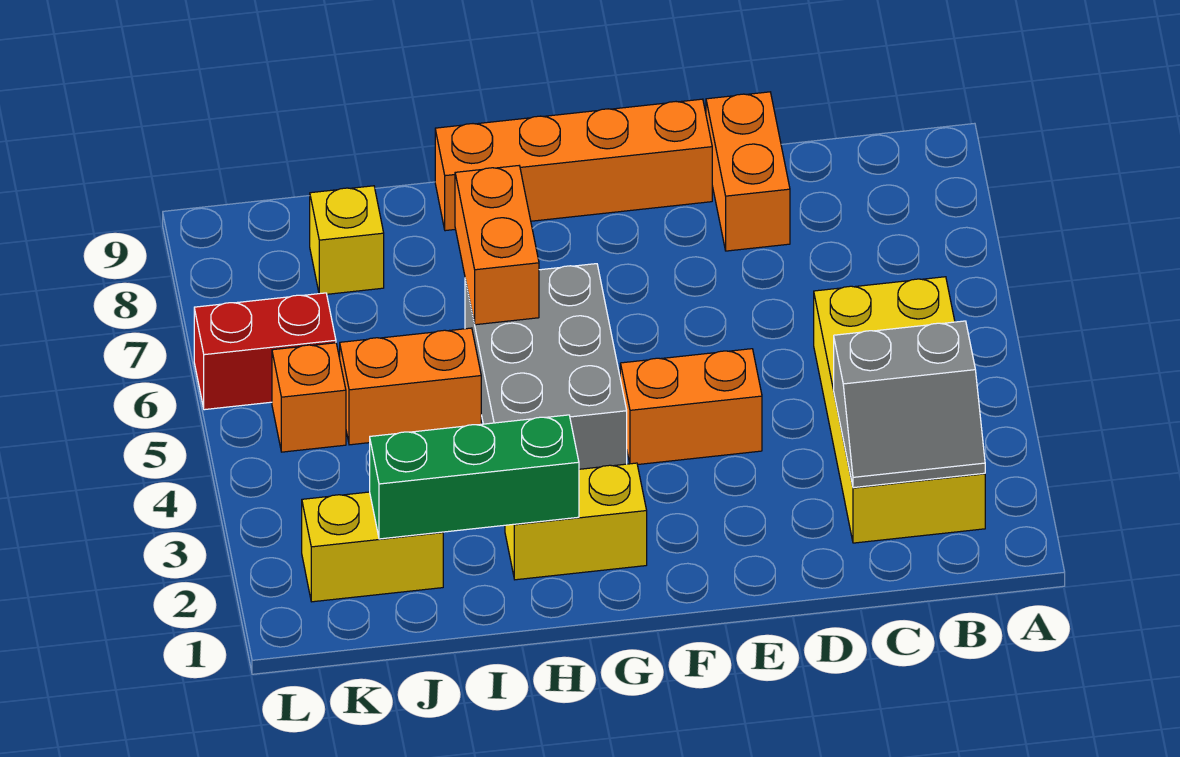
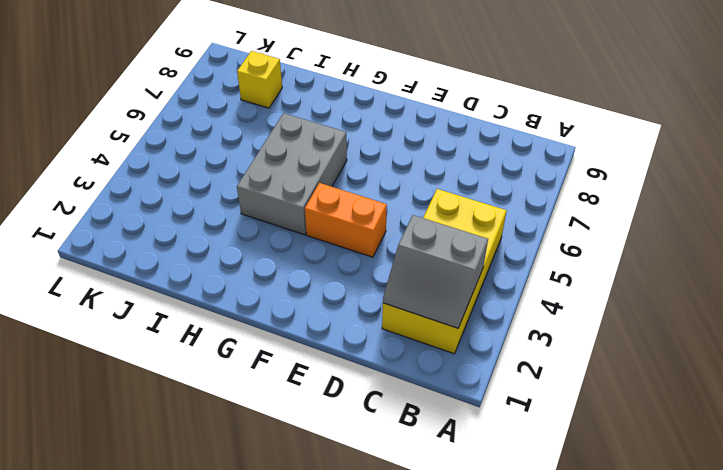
none -> orange 1x2 brick [706,92,790,251]
none -> orange 1x4 brick [435,99,712,231]
none -> yellow 1x2 brick [505,463,647,580]

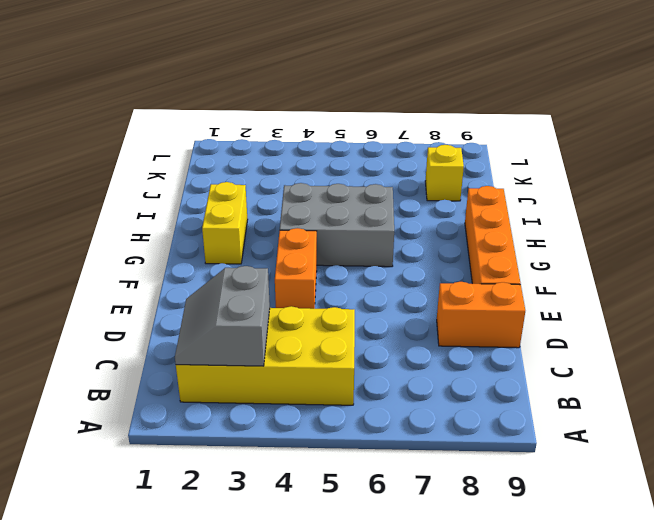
none -> orange 1x2 brick [340,328,481,445]
none -> yellow 1x2 brick [302,492,443,602]
none -> orange 1x1 brick [272,343,346,452]

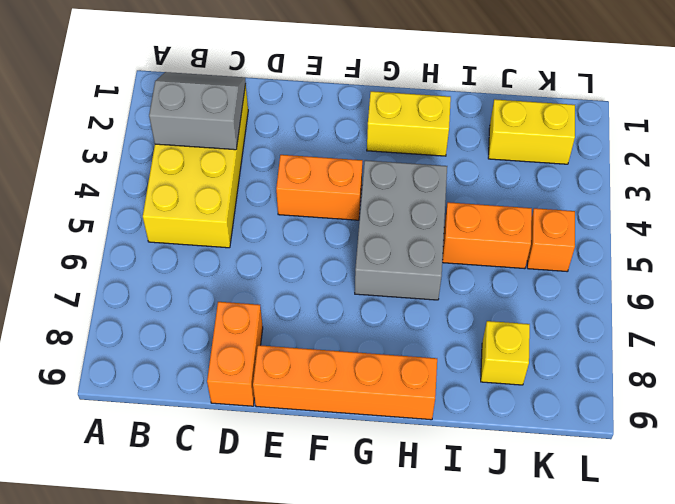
none -> red 1x2 brick [194,293,336,410]
none -> green 1x3 brick [370,415,579,539]
none -> orange 1x2 brick [455,166,539,325]

